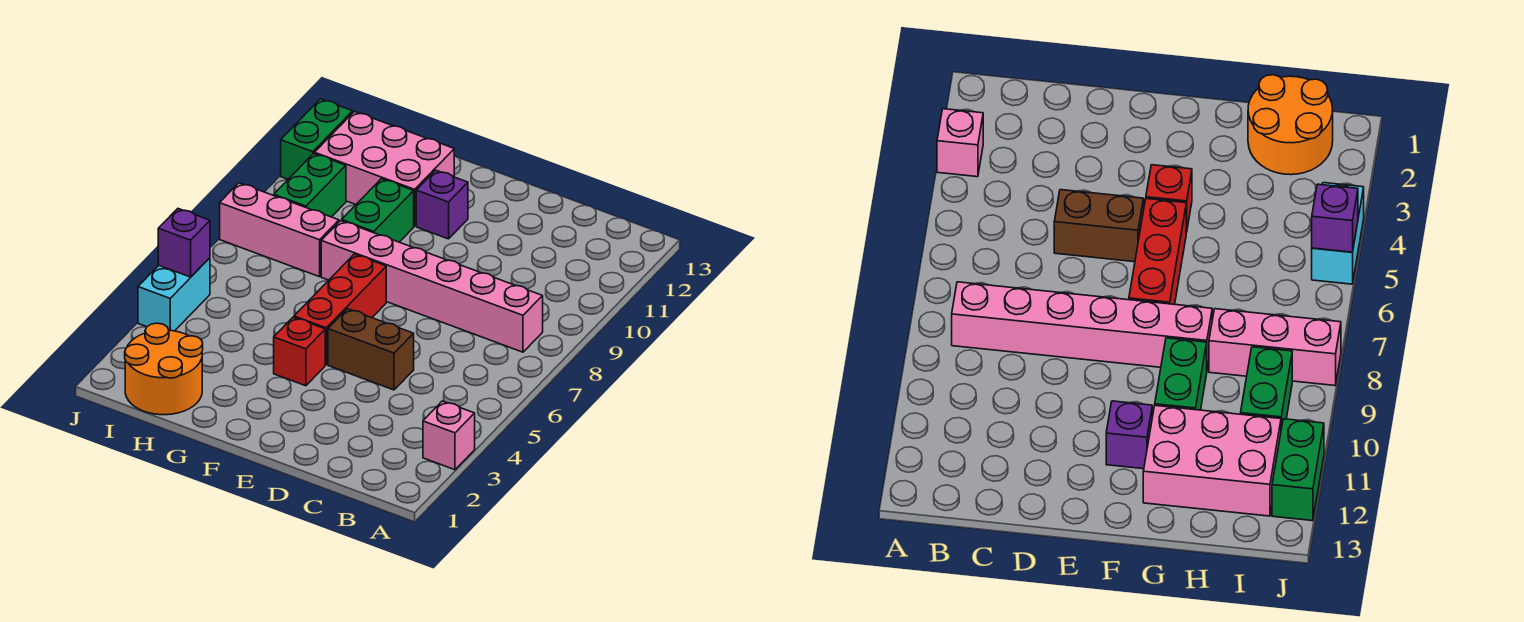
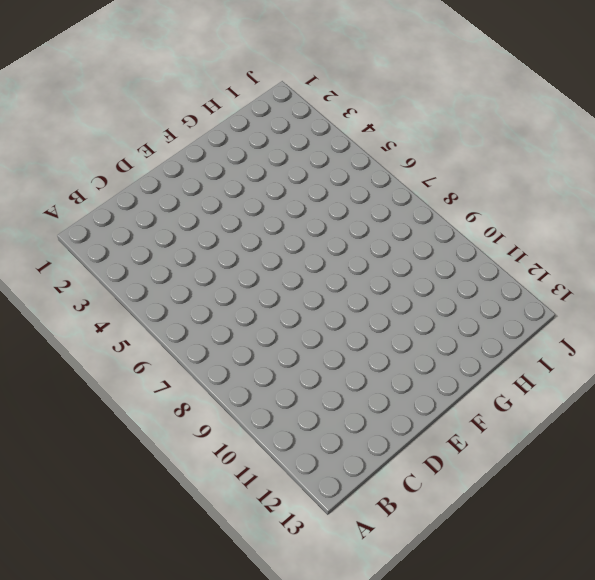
none -> pink 1x1 brick [423,401,475,470]
none -> pink 1x6 brick [321,221,543,352]
none -> brown 1x2 brick [328,309,414,390]

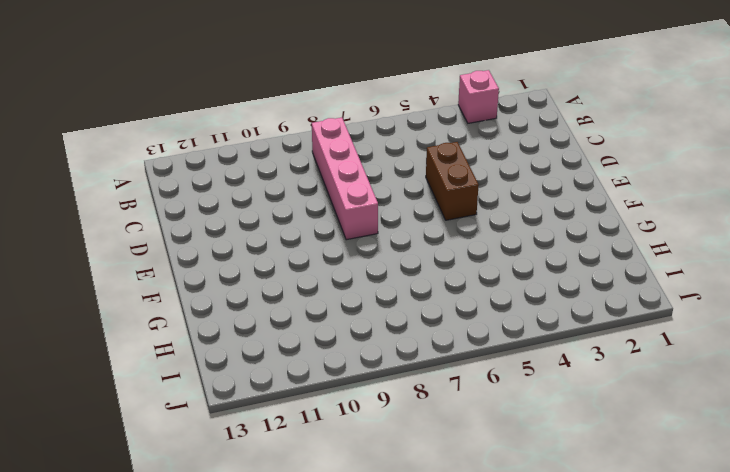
pink 1x4 brick [312,118,378,240] -> pink 1x6 brick [321,221,543,352]
none -> red 1x1 brick [274,317,325,386]
none -> red 1x3 brick [294,254,386,365]
none -> purple 1x1 brick [416,170,468,239]

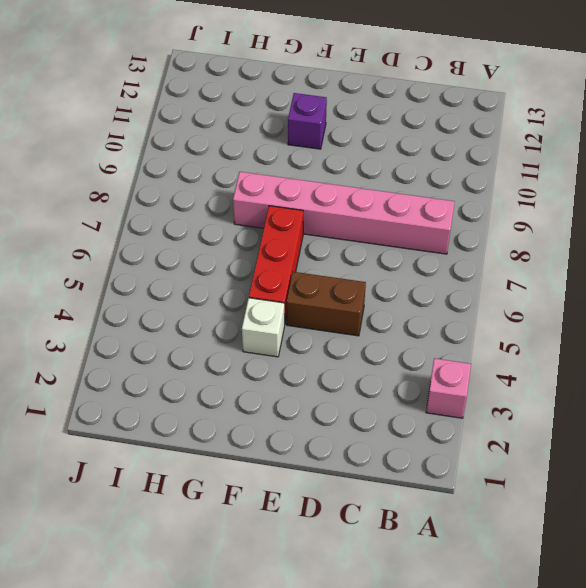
white 1x1 brick [242,298,285,357] -> red 1x1 brick [274,317,325,386]
none -> green 1x2 brick [342,179,414,242]
none -> pink 2x3 brick [315,112,454,226]
none -> orange 2x2 round brick [125,323,203,415]

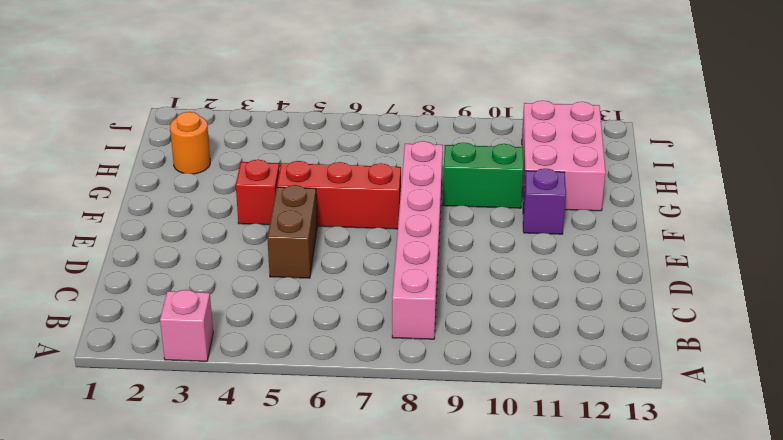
orange 1x1 round brick [170,112,210,174] -> orange 2x2 round brick [125,323,203,415]
none -> pink 1x3 brick [220,183,339,277]
none -> green 1x2 brick [274,153,346,217]
none -> cyan 1x2 brick [138,258,210,331]

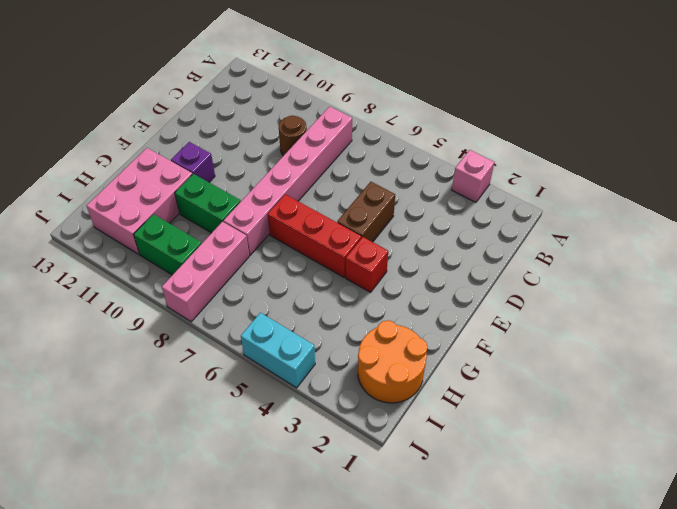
brown 1x1 round brick [279,116,307,156] -> none
none -> green 1x2 brick [281,99,353,179]
none -> purple 1x1 brick [158,209,210,277]

